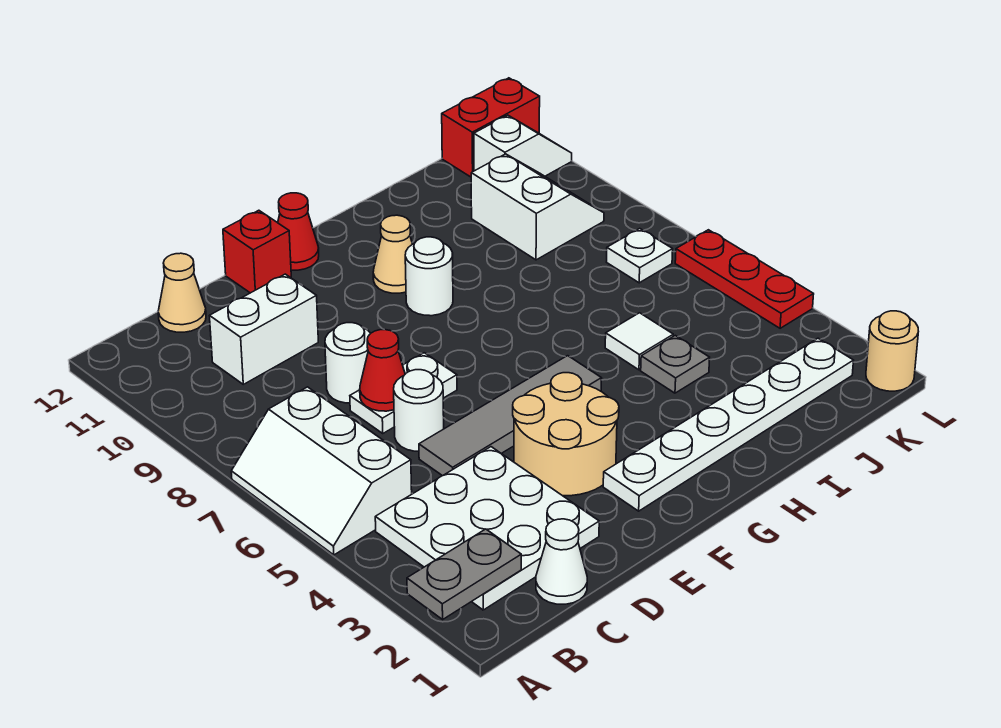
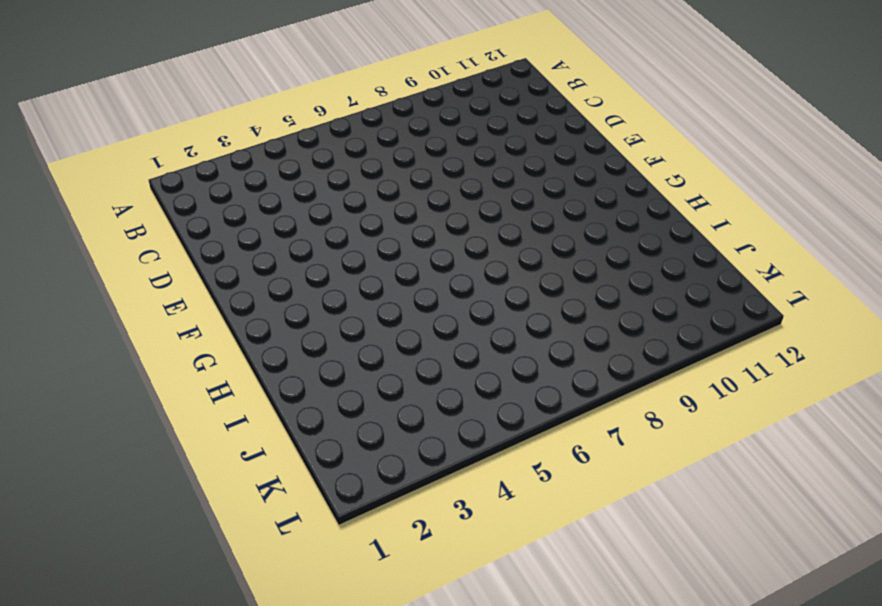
none -> white 2x3 slope [231,387,412,555]
none -> white 3x3 plate [375,447,599,610]
none -> white 1x1 cone [536,519,587,604]

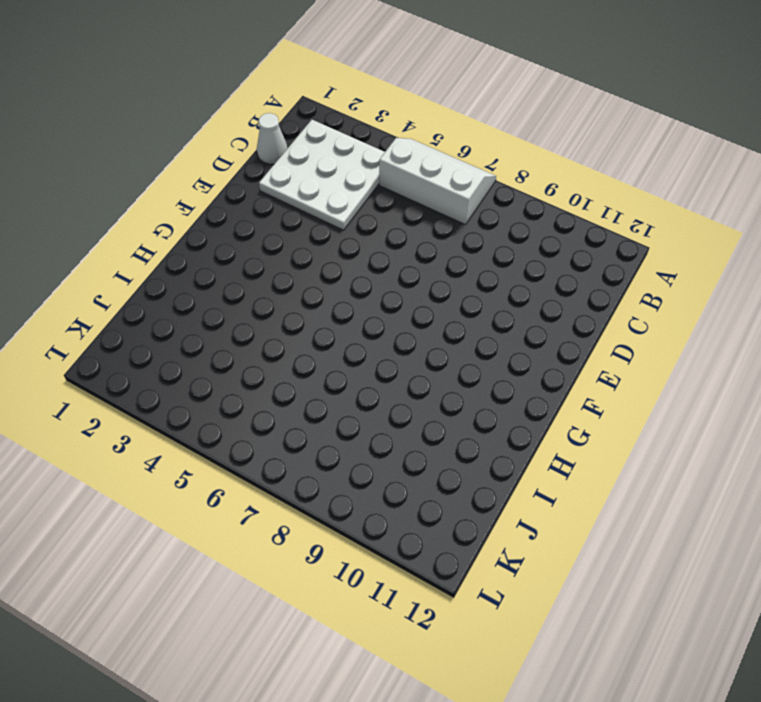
none -> white 1x2 brick [210,274,318,384]
none -> tan 1x1 cone [158,253,206,332]
none -> grey 1x4 tile [419,356,602,476]

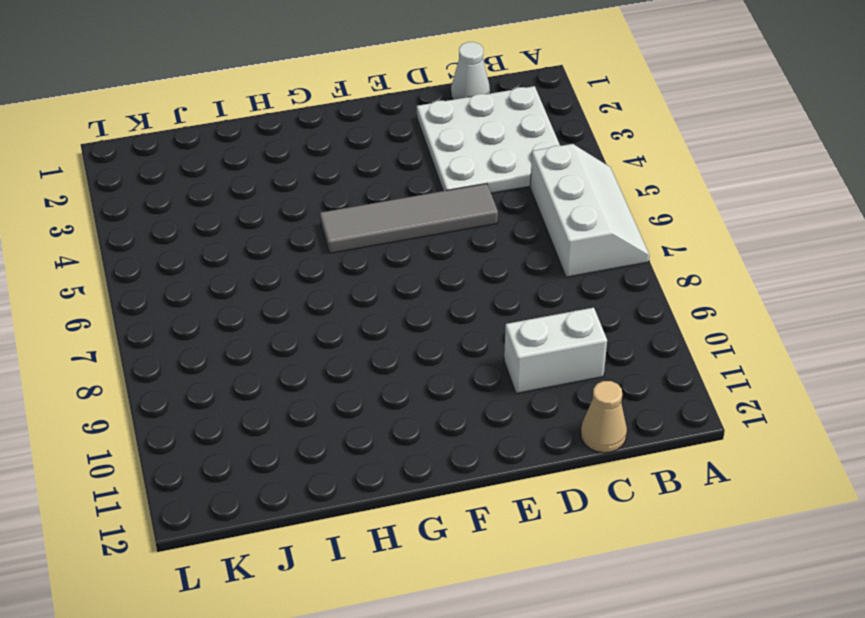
none -> white 1x1 round brick [394,370,444,451]
none -> white 1x2 plate [350,353,457,433]
none -> white 1x1 round brick [325,323,371,403]

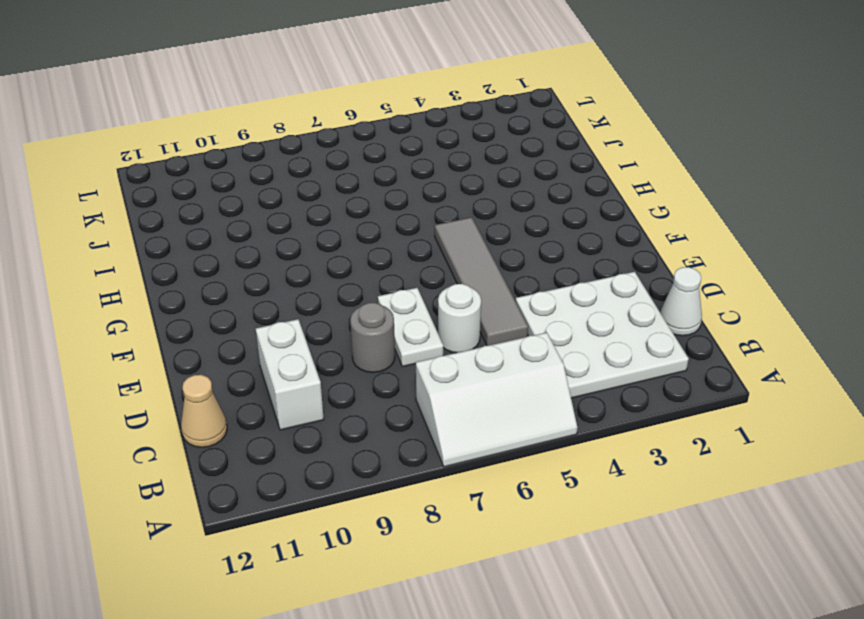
grey 1x1 round brick [350,303,395,373] -> white 1x1 round brick [325,323,371,403]
none -> tan 2x2 round brick [513,373,619,496]
none -> red 1x1 brick [223,210,291,293]
none -> white 1x6 plate [603,338,854,511]

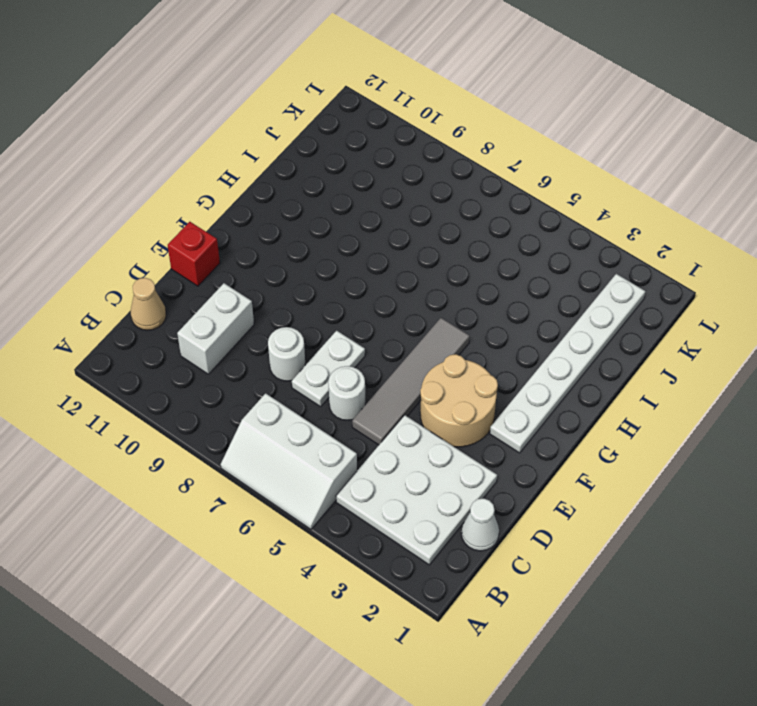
none -> red 1x1 cone [278,193,319,270]
none -> white 1x1 round brick [405,237,453,316]
none -> tan 1x1 cone [373,215,412,293]

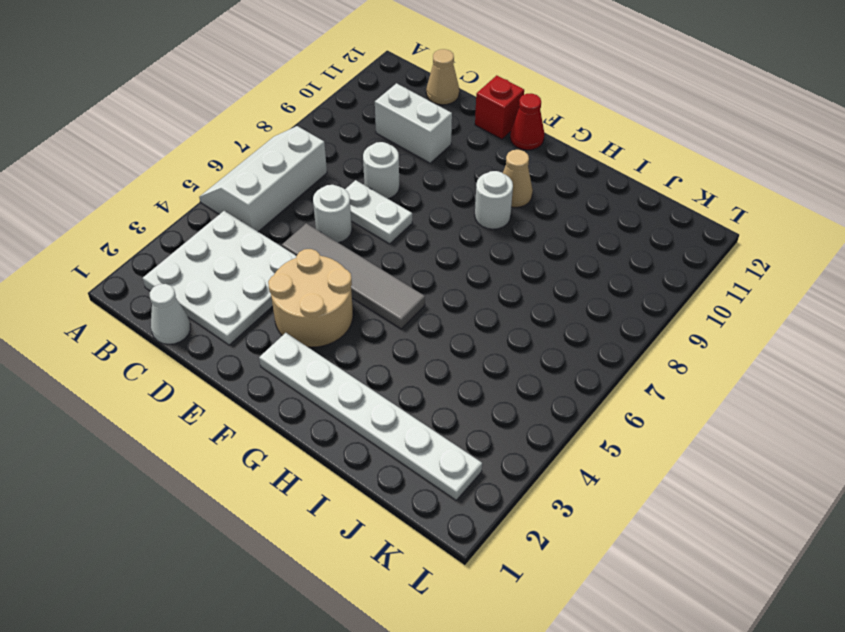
none -> grey 1x1 plate [641,336,710,393]
none -> white 1x1 tile [605,313,673,370]
none -> white 2x2 slope [471,154,604,260]

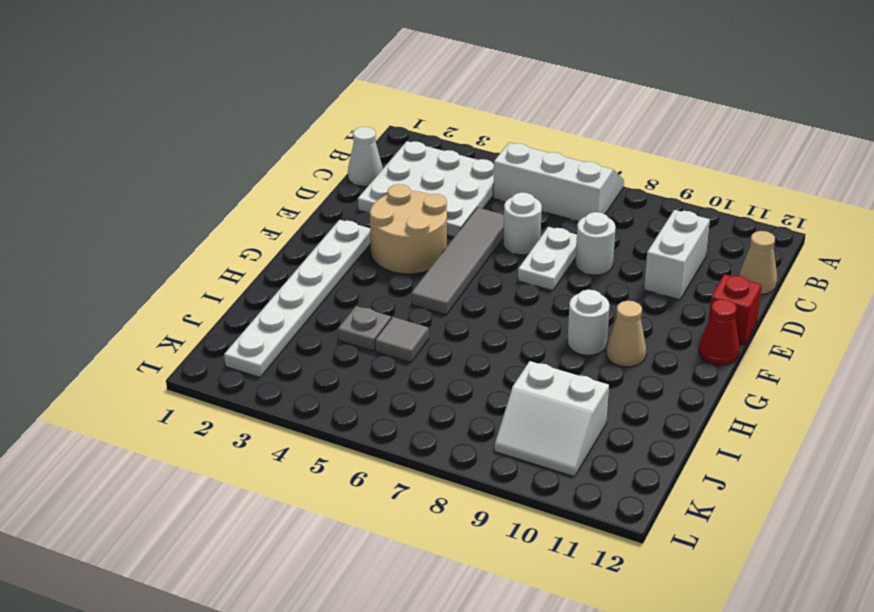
grey 1x1 tile [375,317,428,363] -> white 1x1 tile [605,313,673,370]
none -> white 1x1 plate [607,229,673,283]
none -> white 1x2 slope [474,115,572,176]
none -> red 1x2 brick [442,78,540,177]

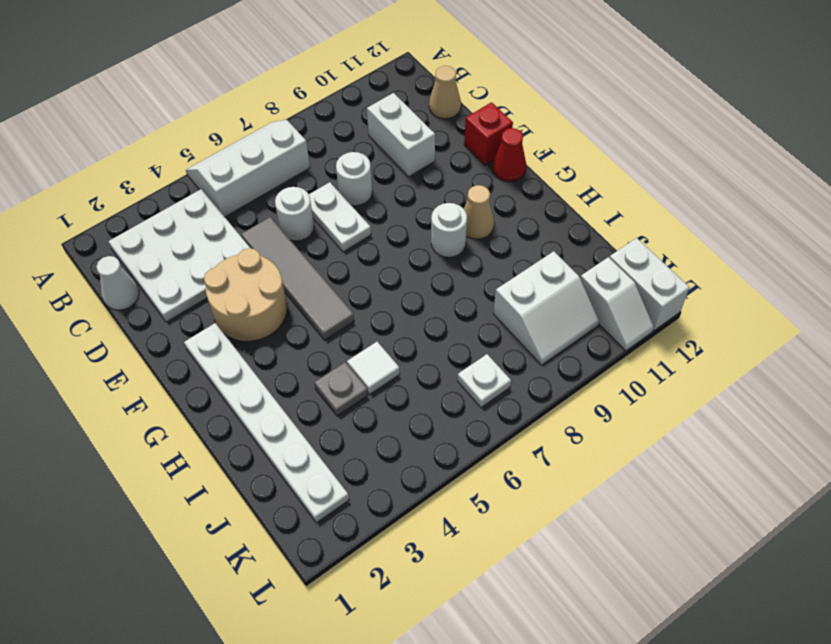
white 1x2 brick [609,238,690,330] -> red 1x2 brick [442,78,540,177]
none -> tan 1x1 round brick [866,311,919,391]
none -> red 1x3 plate [675,230,814,328]
none -> grey 1x2 plate [407,529,521,619]

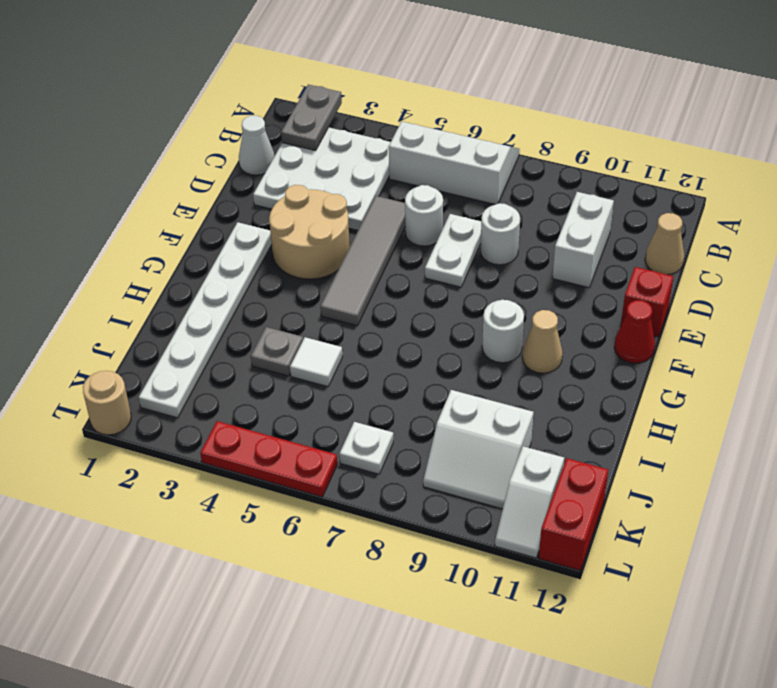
none -> red 1x1 cone [360,330,405,411]

